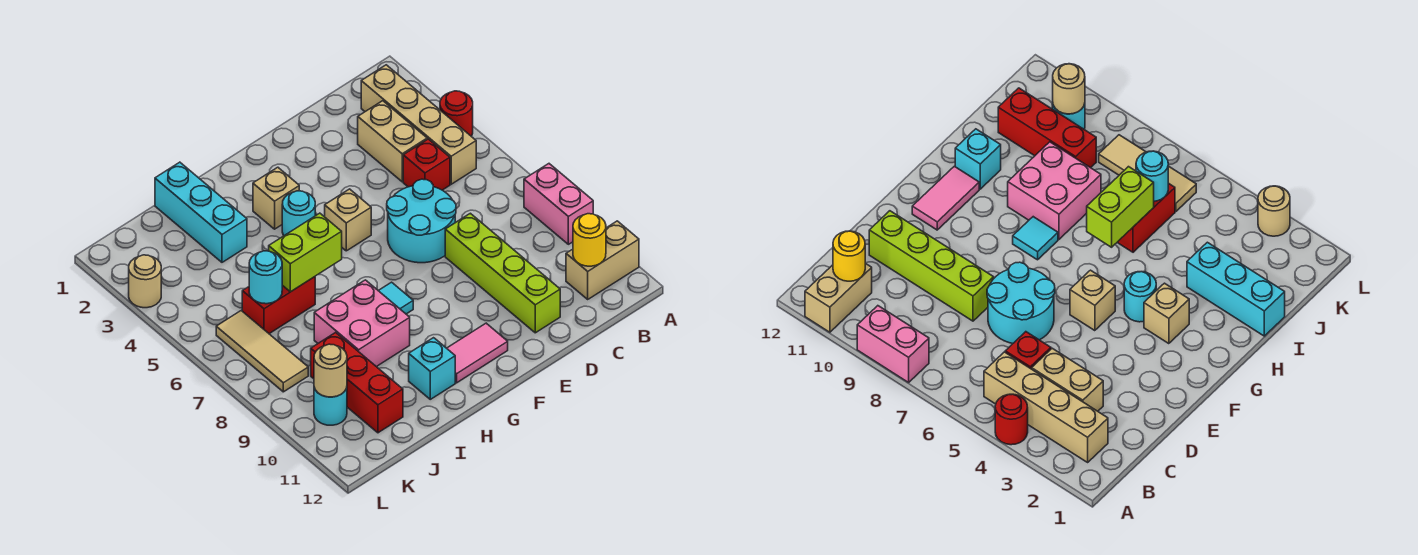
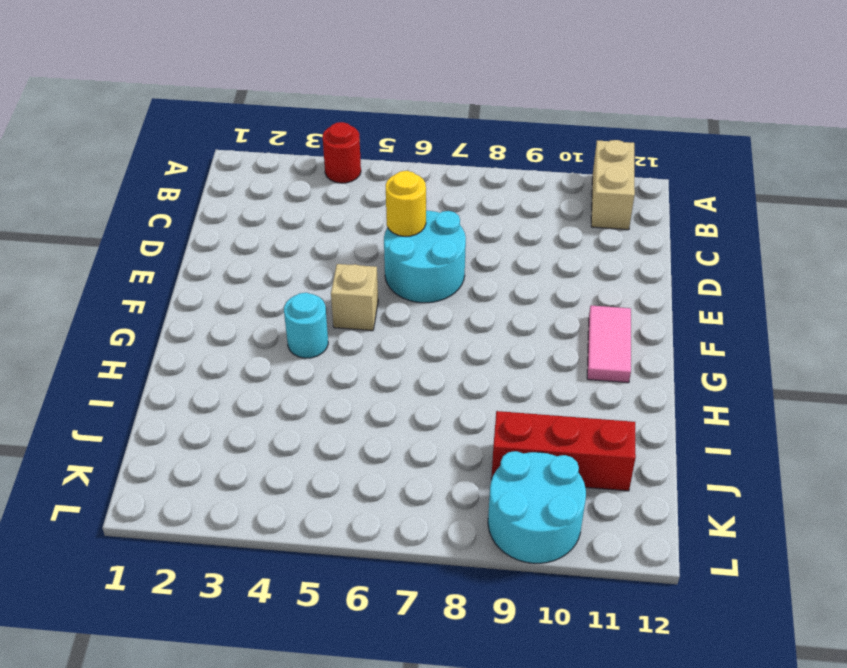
yellow 1x1 round brick [386,171,426,236] -> yellow 1x1 round brick moved to [573,214,606,266]
cyan 2x2 round brick [488,451,586,563] -> cyan 1x1 round brick [314,388,347,425]
none -> pink 1x2 brick [524,164,593,244]
none -> tan 1x4 brick [361,65,476,184]
none -> tan 1x2 brick [358,101,427,182]

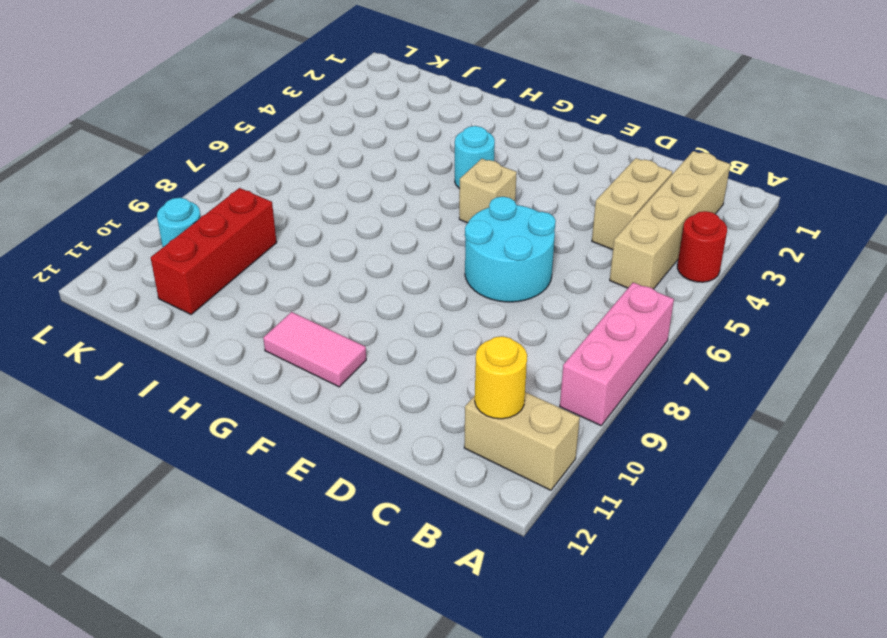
pink 1x3 brick [560,282,674,425] -> pink 1x2 brick [524,164,593,244]
none -> red 1x1 brick [403,139,450,190]
none -> lime 1x4 brick [445,213,560,333]
none -> tan 1x1 brick [253,167,299,229]

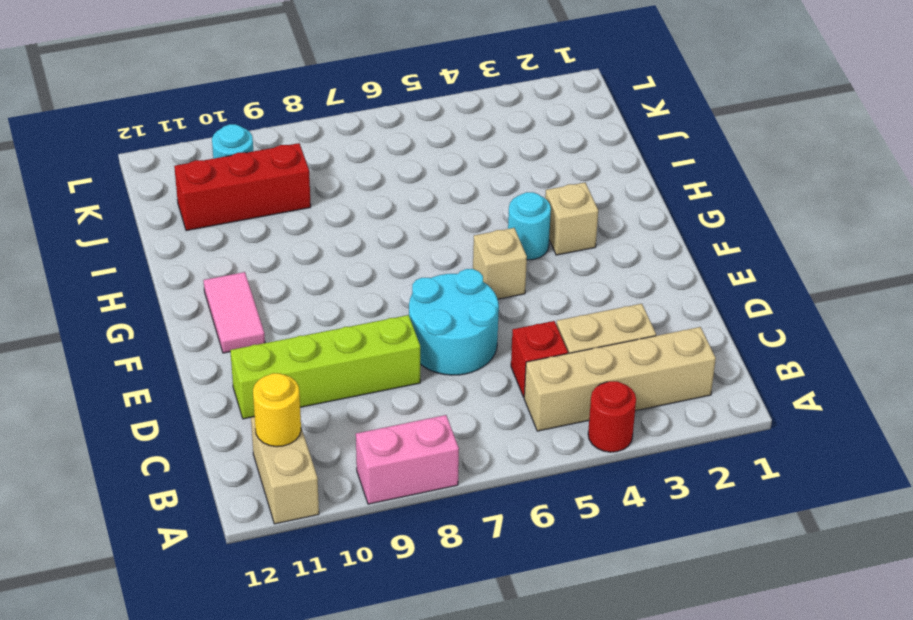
none -> cyan 1x1 tile [378,282,413,314]
none -> pink 2x2 brick [314,280,410,367]
none -> cyan 1x1 brick [409,338,455,399]

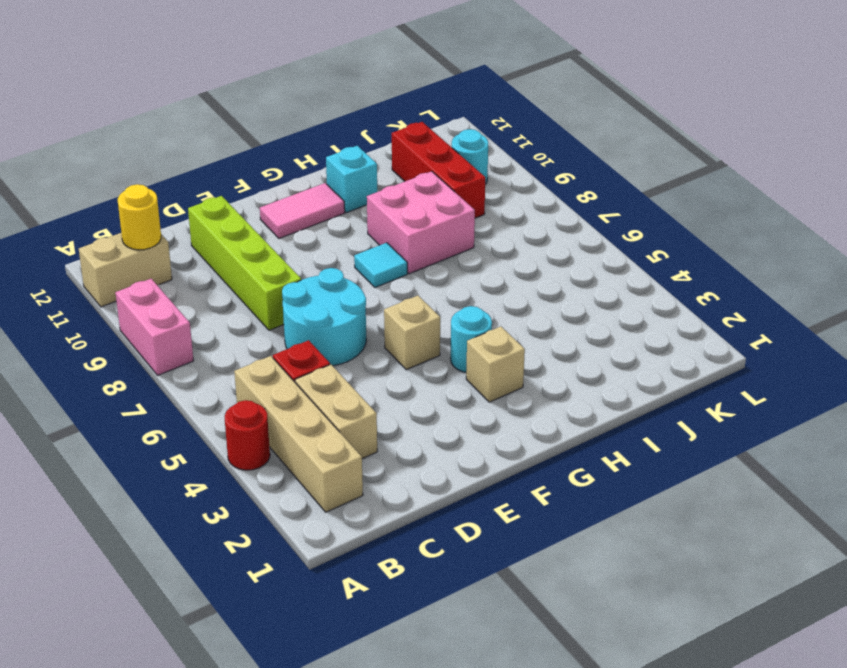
none -> cyan 1x3 brick [155,162,247,262]
none -> red 1x2 brick [242,277,315,334]
none -> tan 1x3 tile [216,311,308,392]

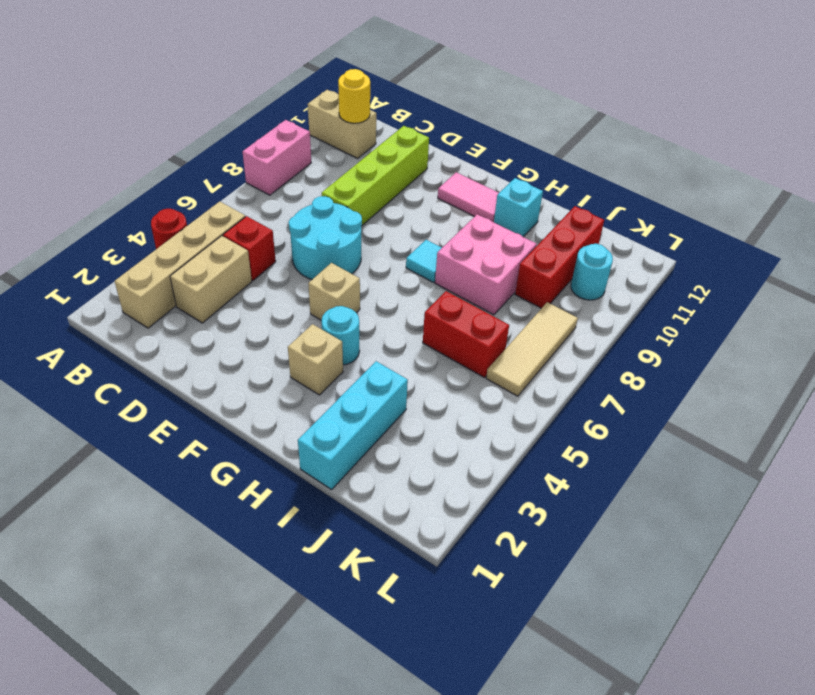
none -> tan 1x1 round brick [129,255,161,308]
none -> lime 1x2 brick [269,213,342,292]
none -> cyan 1x1 round brick [249,251,282,304]

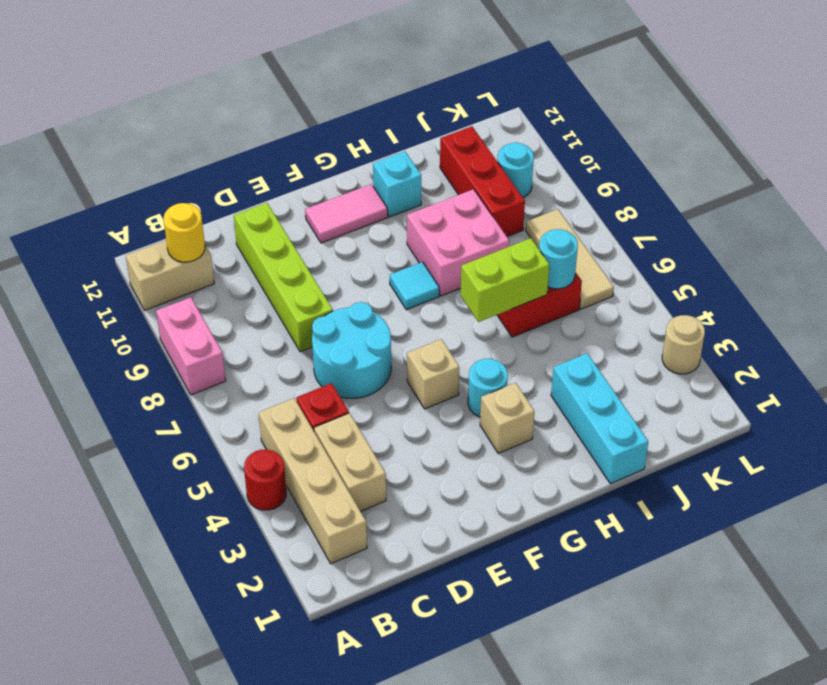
none -> tan 1x1 round brick [314,344,347,397]

